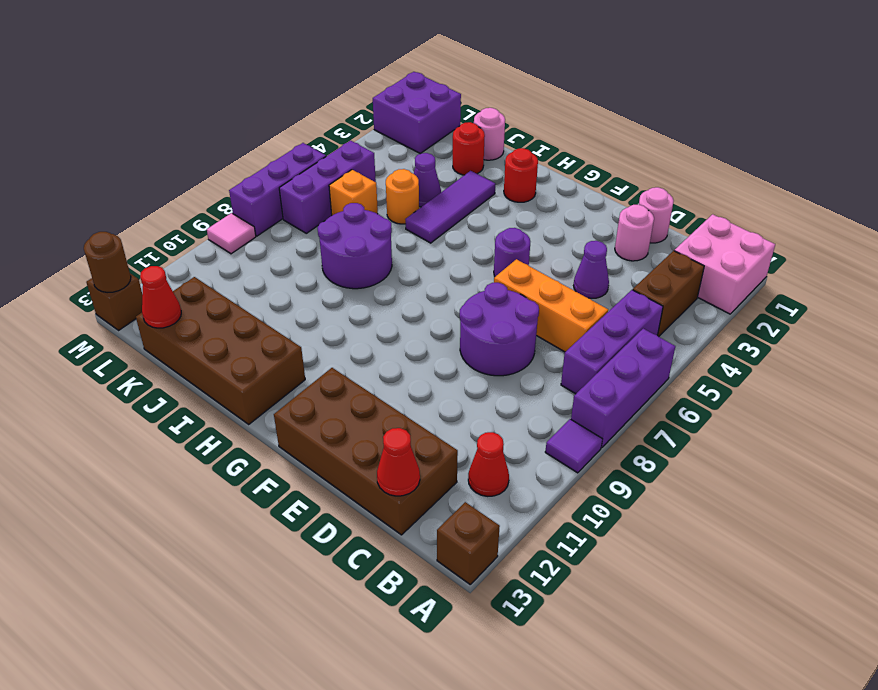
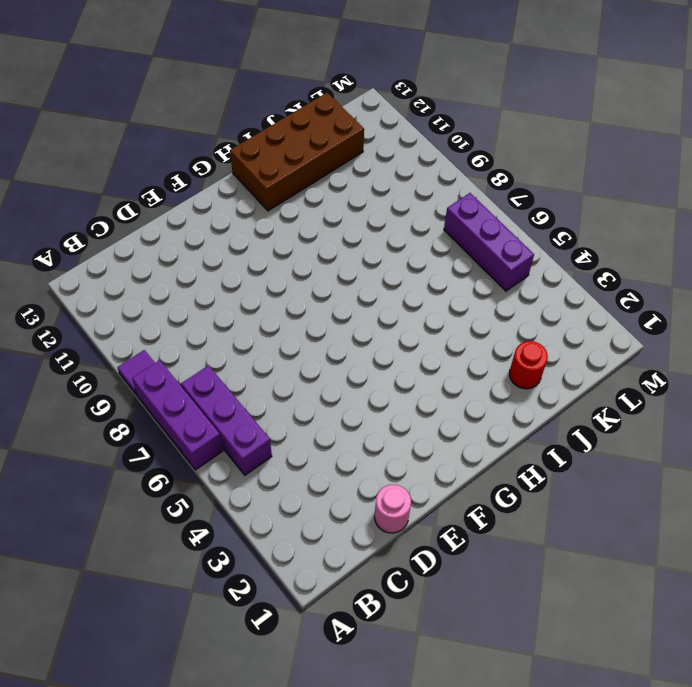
none -> pink 2x2 brick [674,214,775,314]
none -> brown 1x1 brick [437,502,500,584]
none -> brown 1x2 brick [633,251,704,337]
none -> red 1x1 cone [468,432,509,496]

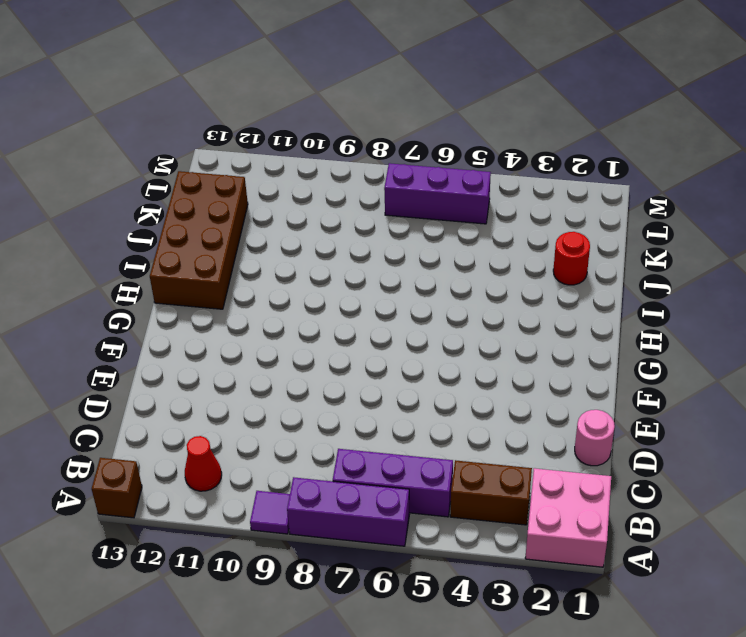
none -> orange 1x3 brick [494,259,608,352]
none -> brown 2x4 brick [274,368,458,535]
none -> pink 1x1 round brick [615,205,654,261]
none -> purple 1x1 cone [574,241,609,298]

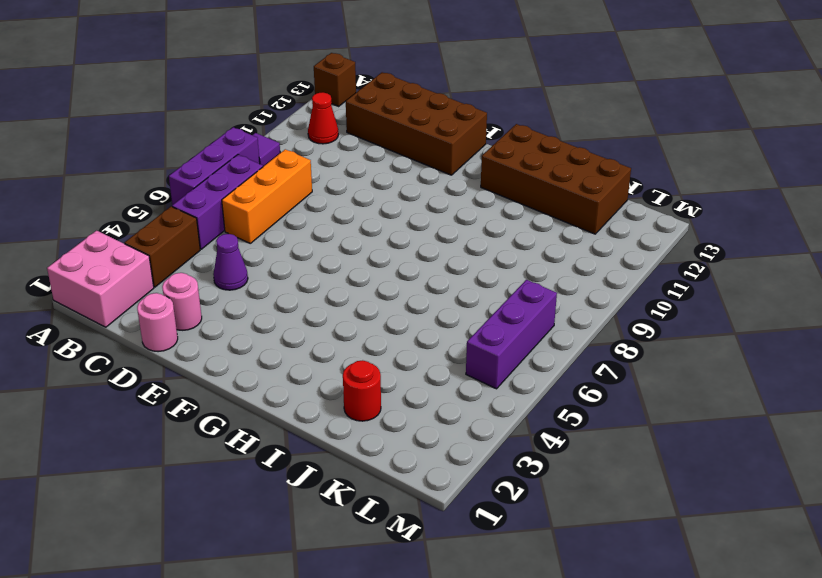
orange 1x3 brick [222,149,312,243] -> orange 1x3 brick turned to [494,259,608,352]
none -> purple 2x2 round brick [460,283,539,376]
none -> purple 1x1 round brick [494,228,530,277]
none -> red 1x1 round brick [504,148,538,202]
none -> purple 1x3 tile [405,171,495,243]

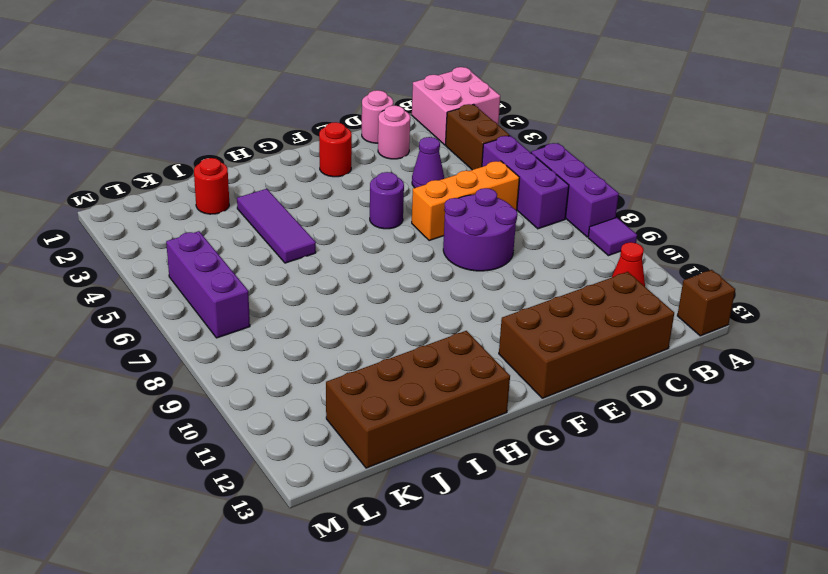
red 1x1 round brick [319,122,352,177] -> red 1x1 round brick moved to [504,148,538,202]
none -> purple 2x2 round brick [318,203,392,289]
none -> pink 1x1 round brick [474,108,505,160]
none -> purple 1x1 cone [414,153,441,207]
none -> orange 1x1 round brick [386,169,419,224]

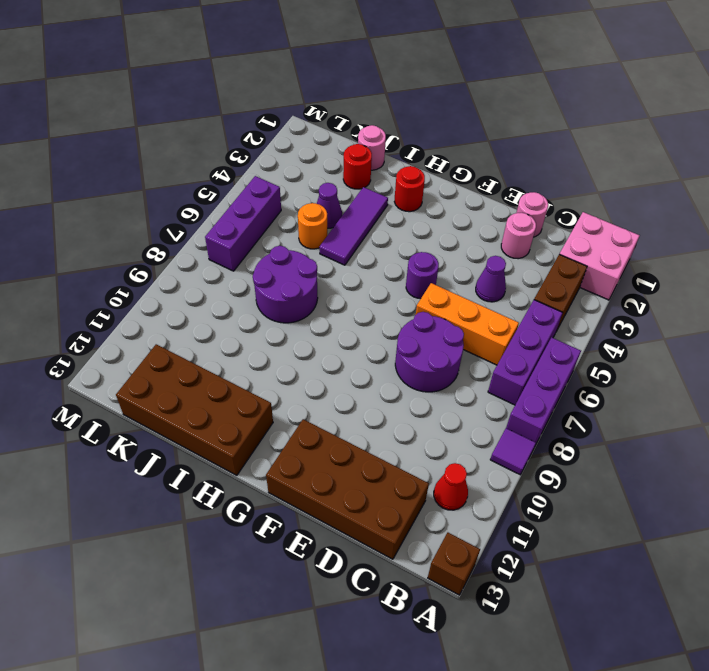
none -> orange 1x1 brick [329,170,378,215]
none -> purple 2x2 brick [373,72,461,154]
none -> purple 1x3 brick [229,143,326,236]
none -> pink 1x1 tile [207,213,256,254]

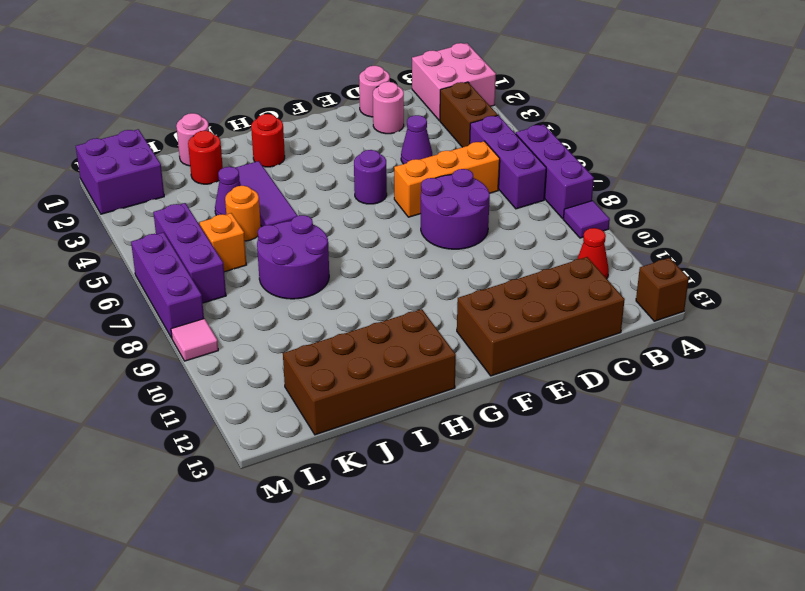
none -> brown 1x1 brick [86,273,143,330]
none -> red 1x1 cone [377,428,420,496]
none -> red 1x1 cone [140,266,181,328]
none -> brown 1x1 round brick [84,232,131,293]

